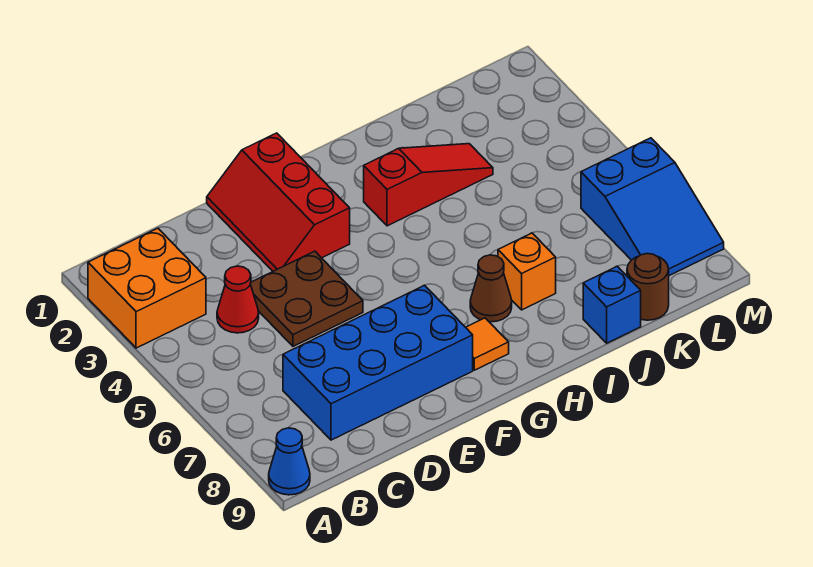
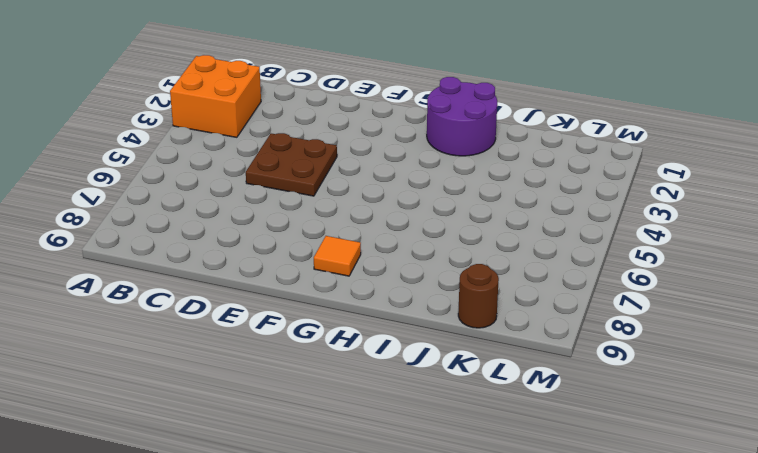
purple 2x2 round brick [427,77,497,156] -> none
none -> blue 1x1 cone [269,428,310,495]
none -> red 1x1 cone [217,266,259,333]
none -> blue 2x4 brick [283,285,473,440]

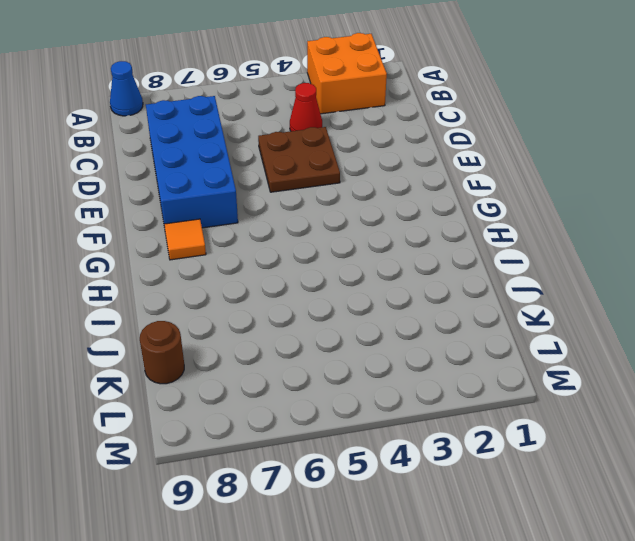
none -> red 2x3 slope [207,133,350,271]
none -> red 1x3 slope [364,144,493,226]
none -> brown 1x1 cone [470,255,512,322]

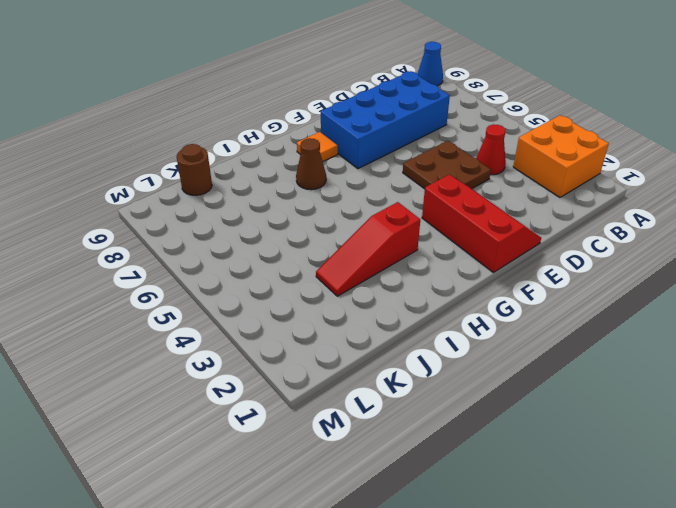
none -> orange 1x1 brick [498,233,556,310]
none -> blue 1x1 brick [583,266,641,343]
none -> blue 2x3 slope [581,138,724,276]

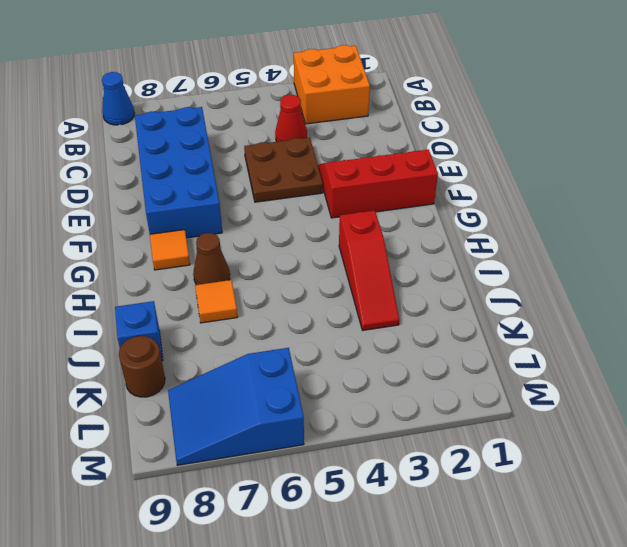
orange 1x1 tile [195,280,237,323] -> orange 1x1 brick [498,233,556,310]

